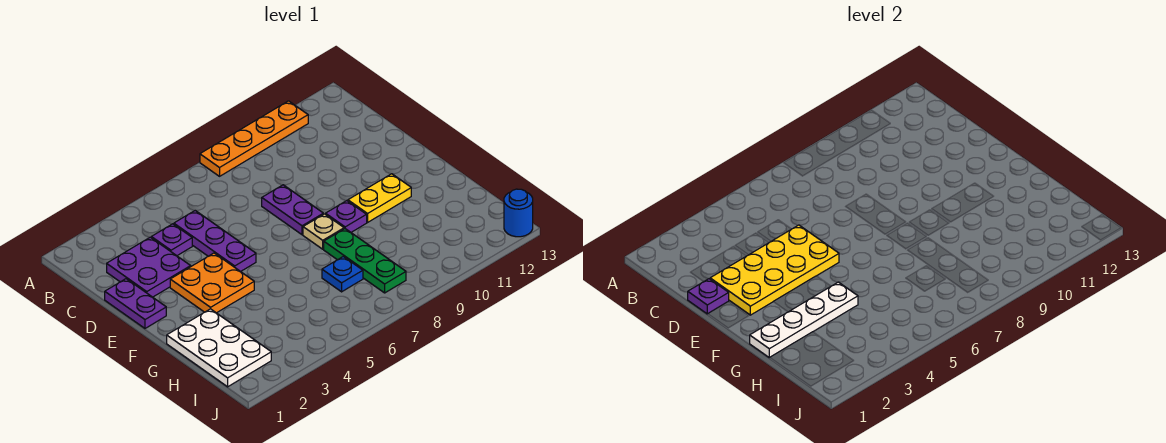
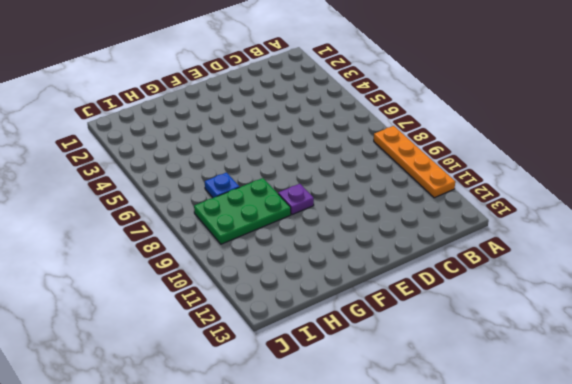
green 2x3 plate [194,178,291,244] -> green 1x3 plate [324,229,406,293]
none -> purple 2x2 plate [107,237,191,297]
none -> purple 1x1 plate [151,224,192,256]
none -> purple 1x3 plate [174,210,256,272]

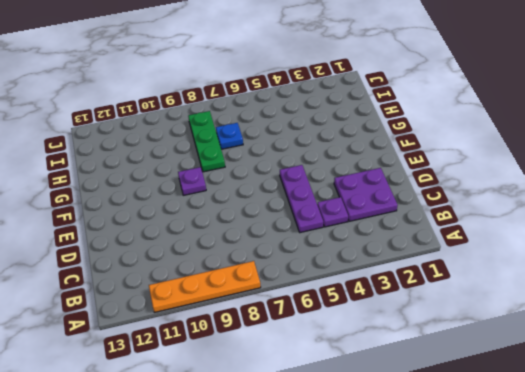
none -> purple 1x2 plate [105,279,166,328]
none -> purple 1x2 plate [262,185,323,235]
none -> orange 2x2 plate [170,253,254,313]

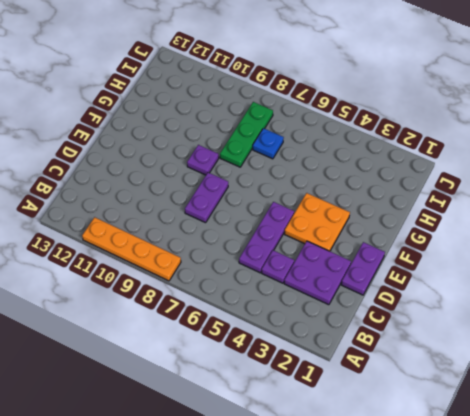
none -> tan 1x1 plate [303,214,344,249]
none -> yellow 1x2 plate [348,174,411,222]
none -> white 2x3 plate [167,309,271,387]

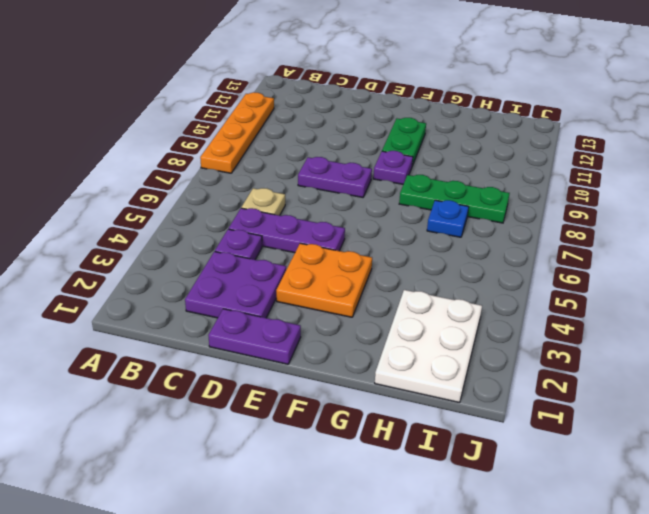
tan 1x1 plate [241,188,285,215] -> tan 1x1 plate moved to [303,214,344,249]
green 1x2 plate [382,118,426,166] -> yellow 1x2 plate [348,174,411,222]
white 2x3 plate [375,290,482,403] -> white 2x3 plate turned to [167,309,271,387]
none -> blue 1x1 round brick [504,189,533,237]
none -> purple 1x1 plate [688,279,729,314]
none -> yellow 2x4 plate [710,225,839,315]

